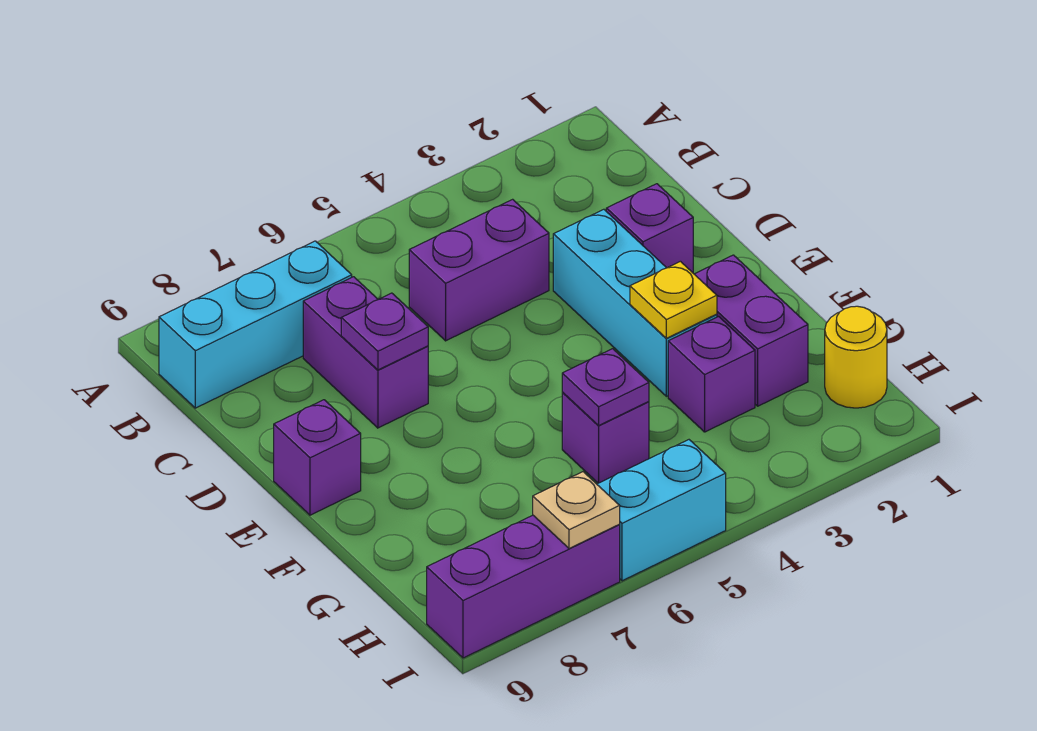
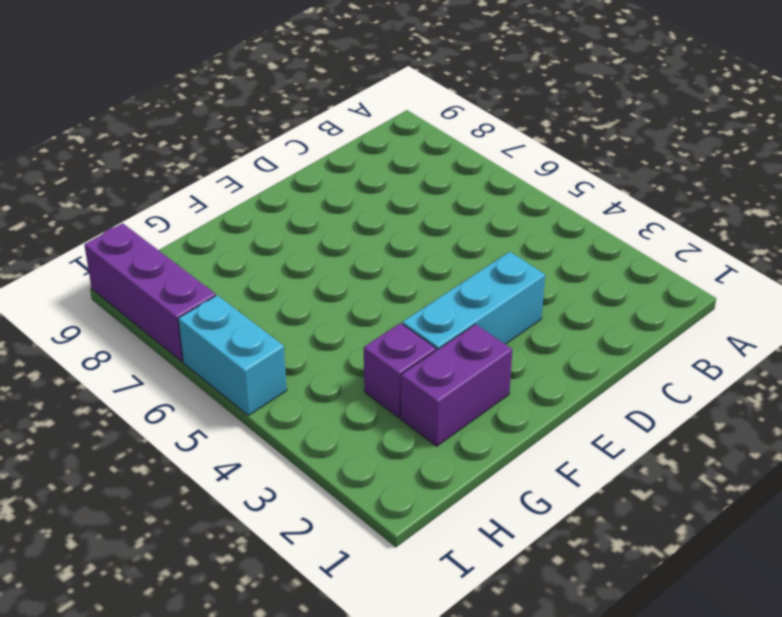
none -> cyan 1x3 brick [159,241,352,408]
none -> purple 1x2 brick [409,199,549,341]
none -> purple 1x2 brick [303,277,428,428]

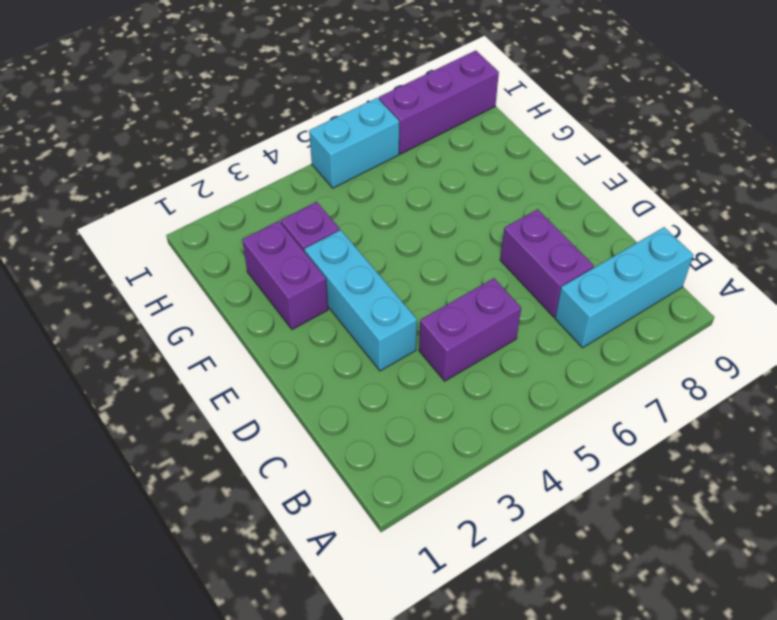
none -> purple 1x1 brick [606,184,693,273]
none -> purple 1x1 brick [274,400,361,515]
none -> purple 1x1 brick [562,393,649,483]

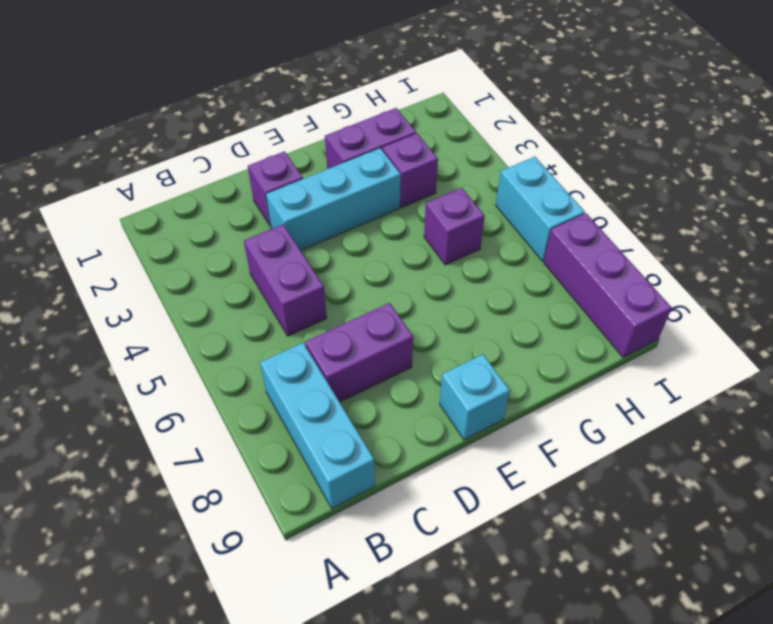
cyan 1x1 brick [440,354,510,440] -> purple 1x1 brick [274,400,361,515]
none -> yellow 1x1 round brick [825,306,887,408]
none -> purple 1x1 plate [341,293,428,370]
none -> yellow 1x1 plate [630,261,717,338]

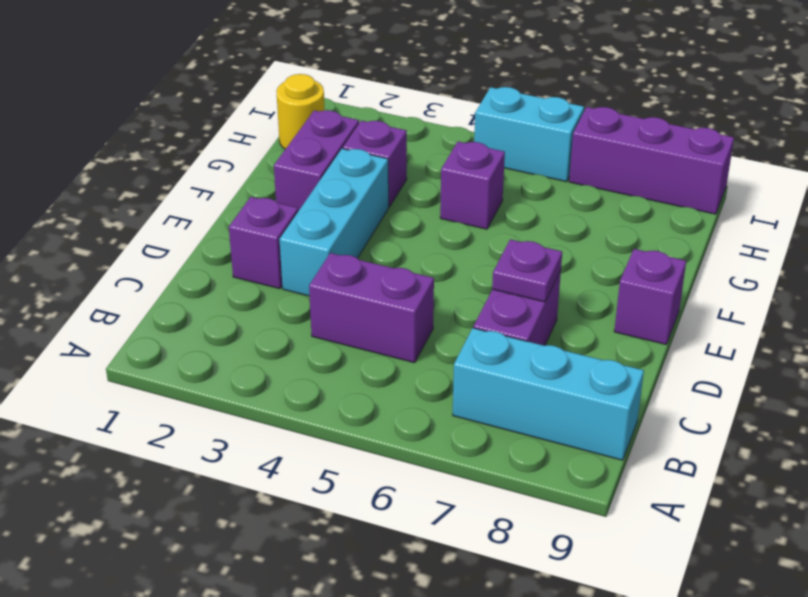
none -> yellow 1x1 plate [630,261,717,338]
none -> purple 1x1 plate [562,349,649,425]
none -> tan 1x1 plate [533,472,620,549]

